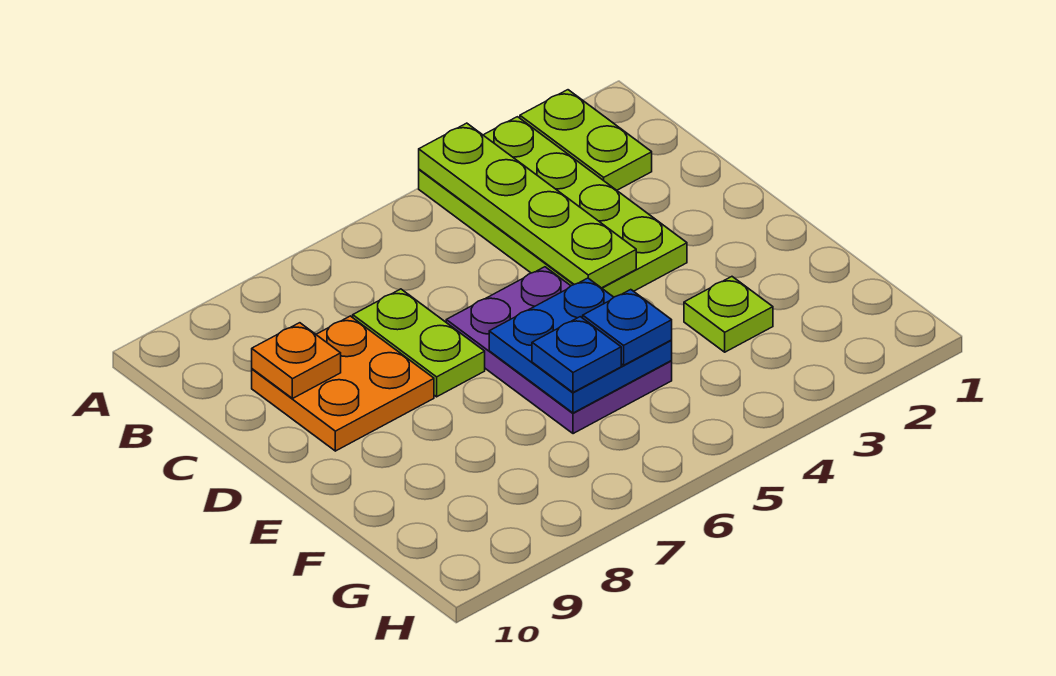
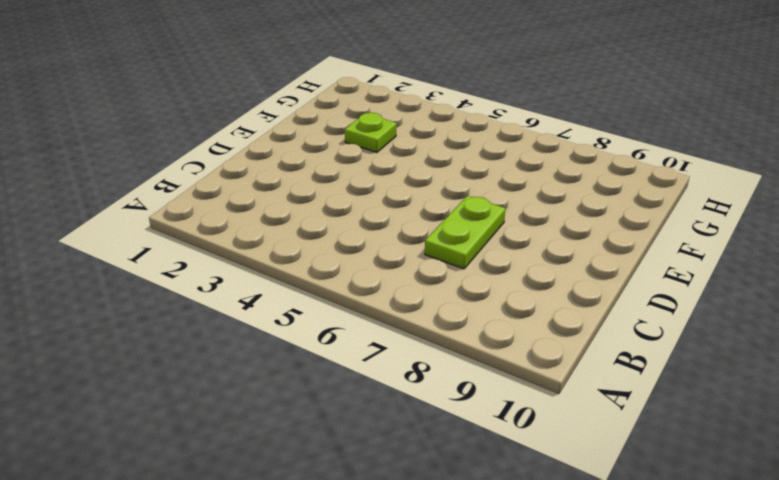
none -> lime 1x2 plate [520,90,652,190]
none -> lime 2x4 plate [419,117,687,297]

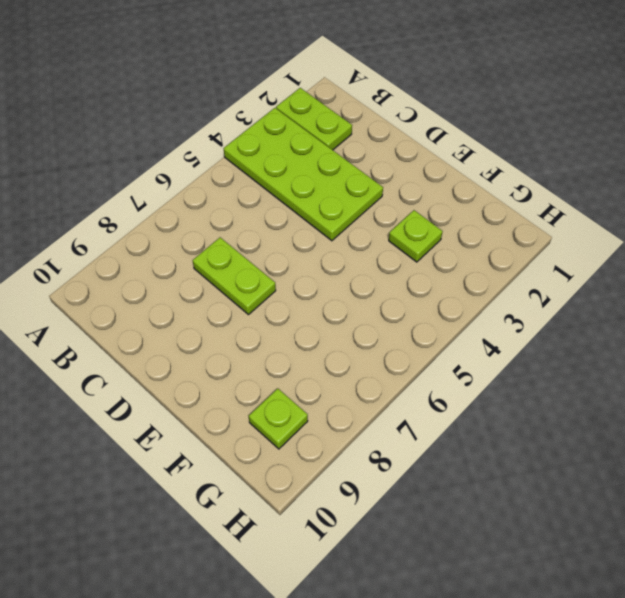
lime 1x1 plate [249,389,308,449] -> none
none -> orange 2x2 plate [252,316,434,451]
none -> purple 2x3 plate [446,267,672,434]

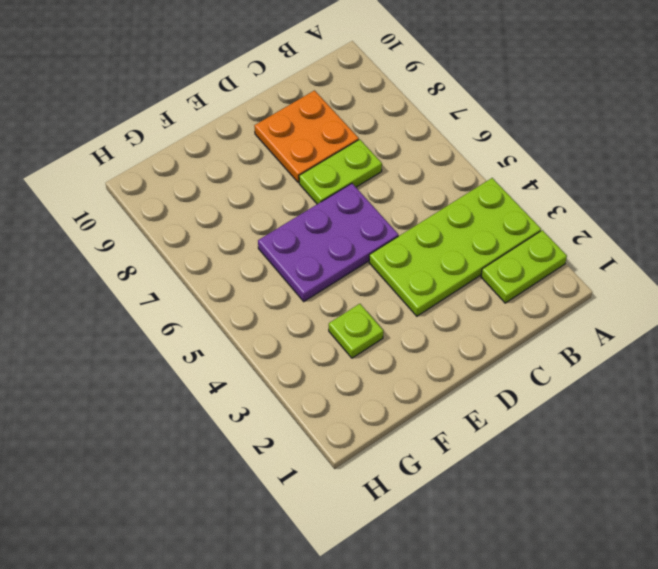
none -> lime 1x4 plate [419,123,636,288]
none -> orange 1x1 plate [252,323,341,399]

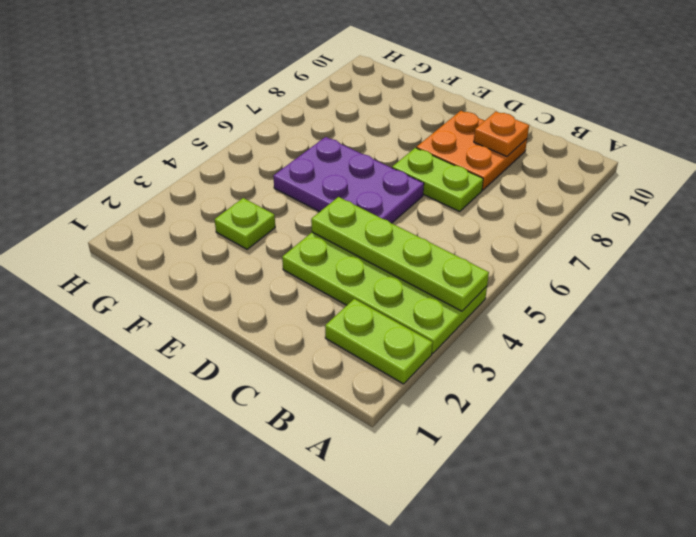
none -> blue 2x2 plate [489,278,672,413]
none -> blue 1x1 plate [583,290,672,365]

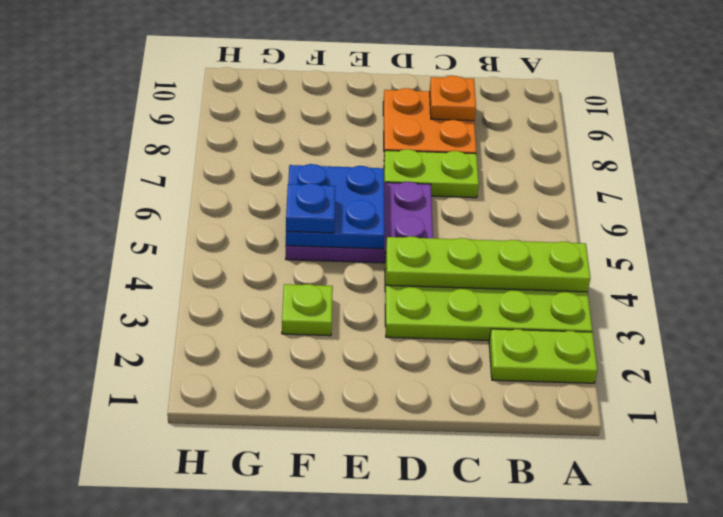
none -> blue 1x1 plate [532,317,621,392]

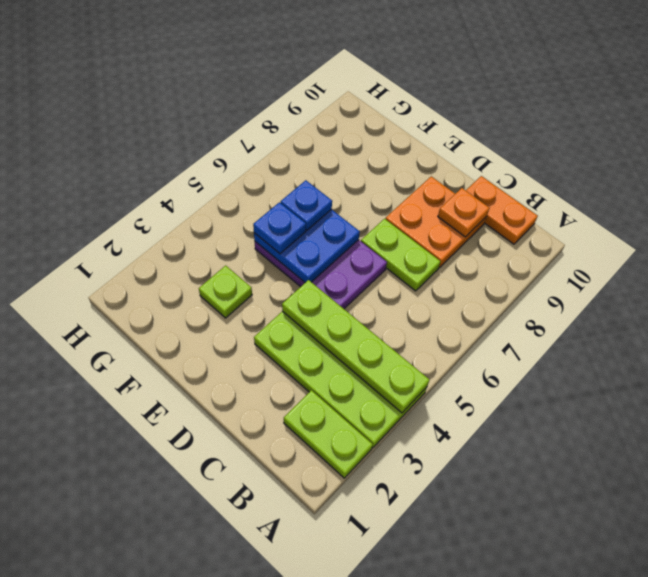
orange 1x2 plate [466,176,538,244] -> none

